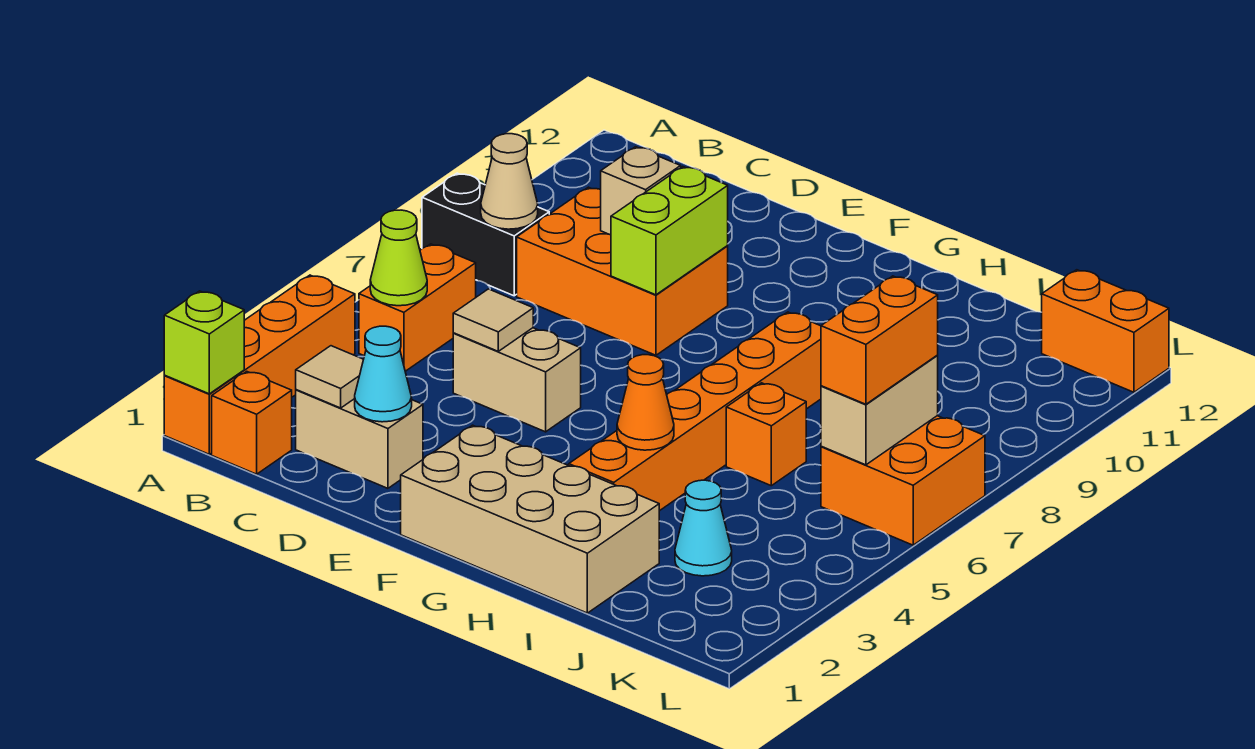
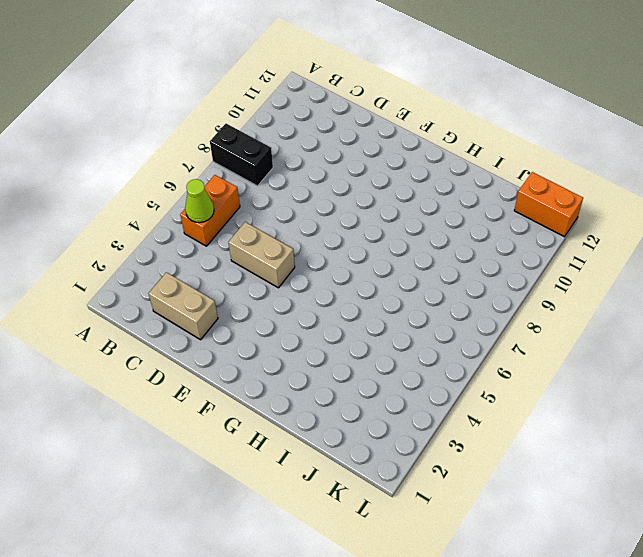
none -> orange 1x4 brick [164,275,355,454]
none -> orange 1x1 brick [212,371,292,474]
none -> orange 2x3 brick [517,187,728,355]

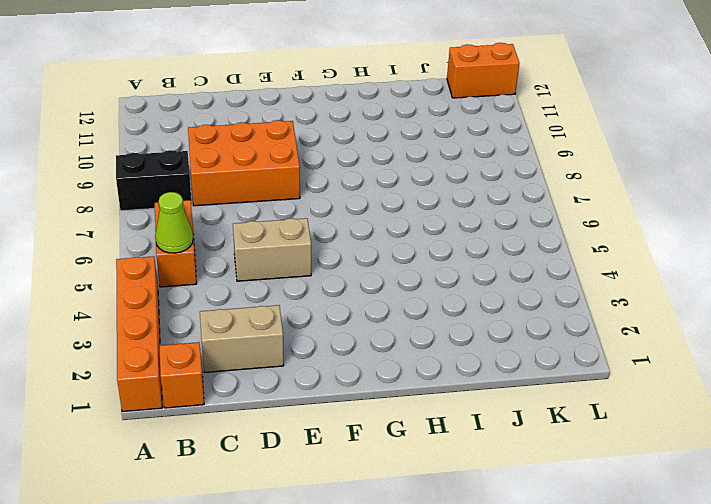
none -> tan 2x4 brick [401,425,659,613]
none -> orange 1x6 brick [569,312,821,511]
none -> orange 1x1 brick [726,383,806,486]

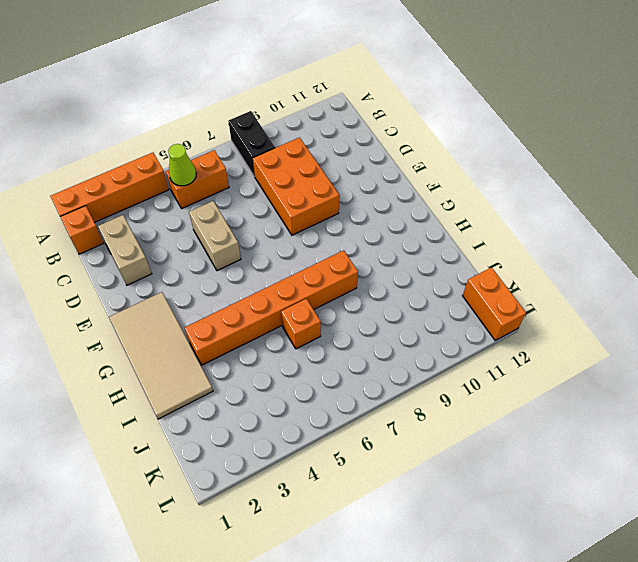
tan 2x4 tile [109,292,213,419] -> tan 2x4 brick [401,425,659,613]
none -> cyan 1x1 cone [675,480,732,576]
none -> orange 2x2 brick [821,416,985,545]
none -> lime 1x1 brick [164,291,244,394]

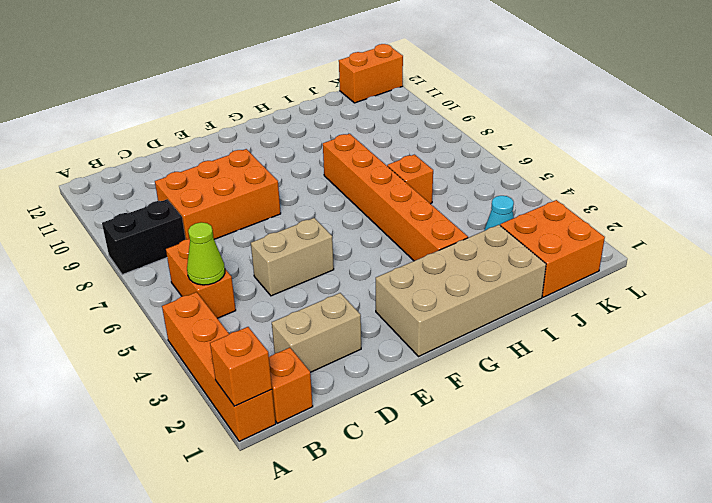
orange 1x1 brick [210,327,272,406] -> lime 1x1 brick [164,291,244,394]
orange 2x2 brick [500,200,605,297] -> orange 2x2 brick moved to [821,416,985,545]
none -> tan 1x1 cone [481,134,538,229]
none -> tan 1x1 tile [296,346,364,408]
none -> cyan 1x1 cone [355,326,412,422]

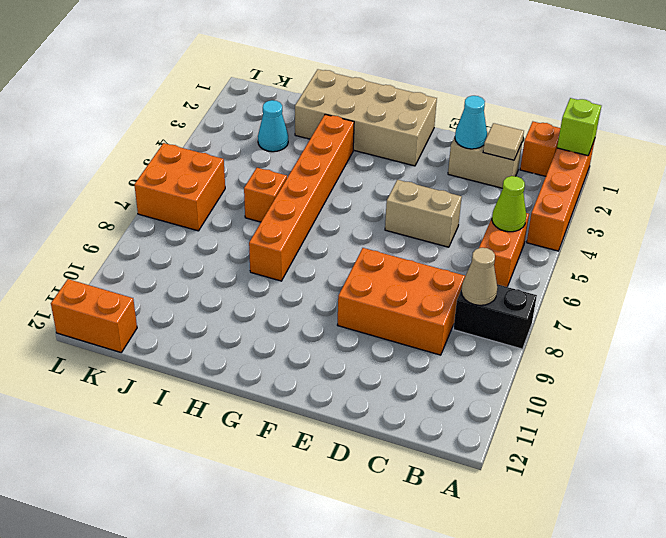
none -> tan 1x1 tile [453,289,533,351]
none -> tan 1x1 brick [601,147,681,235]
none -> lime 1x2 brick [611,167,728,295]

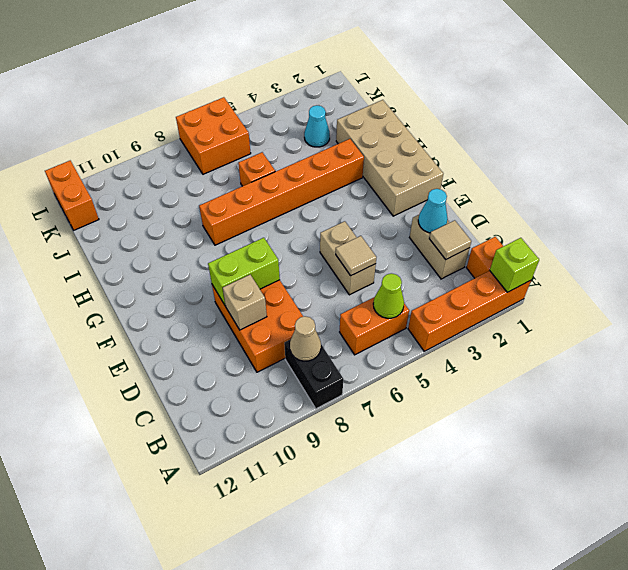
none -> orange 1x1 cone [617,355,674,450]
none -> tan 1x2 brick [821,356,938,465]
none -> orange 1x2 brick [821,276,938,404]

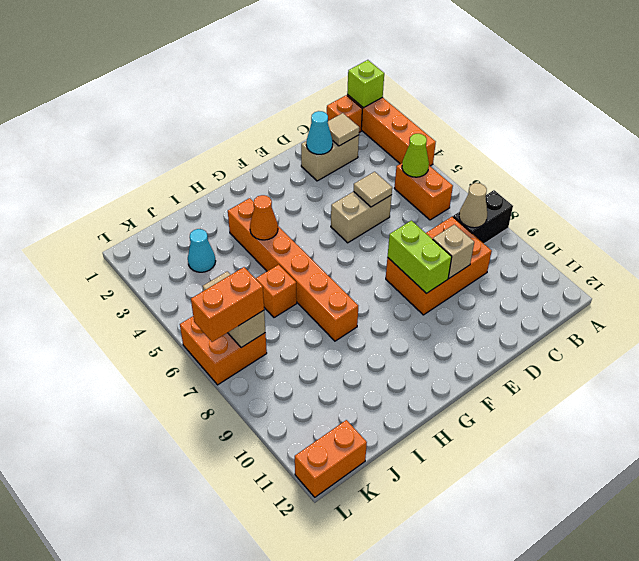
orange 1x2 brick [191,267,264,342] -> orange 1x2 brick turned to [821,276,938,404]
none -> tan 2x4 brick [401,425,659,613]

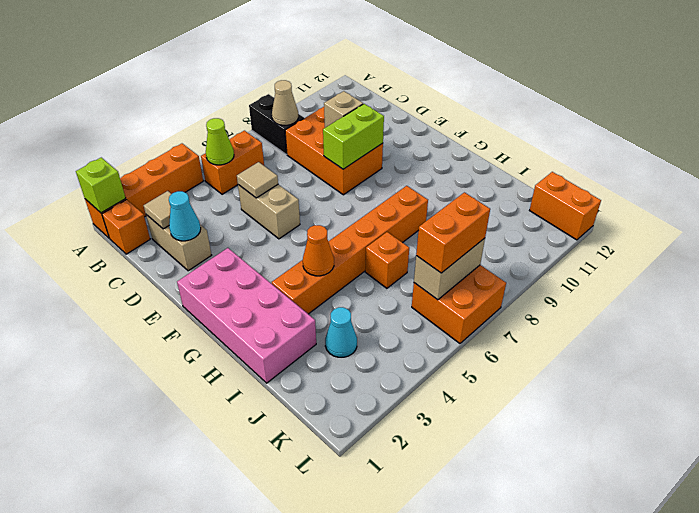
pink 2x4 brick [177,248,316,383] -> tan 2x4 brick [401,425,659,613]

